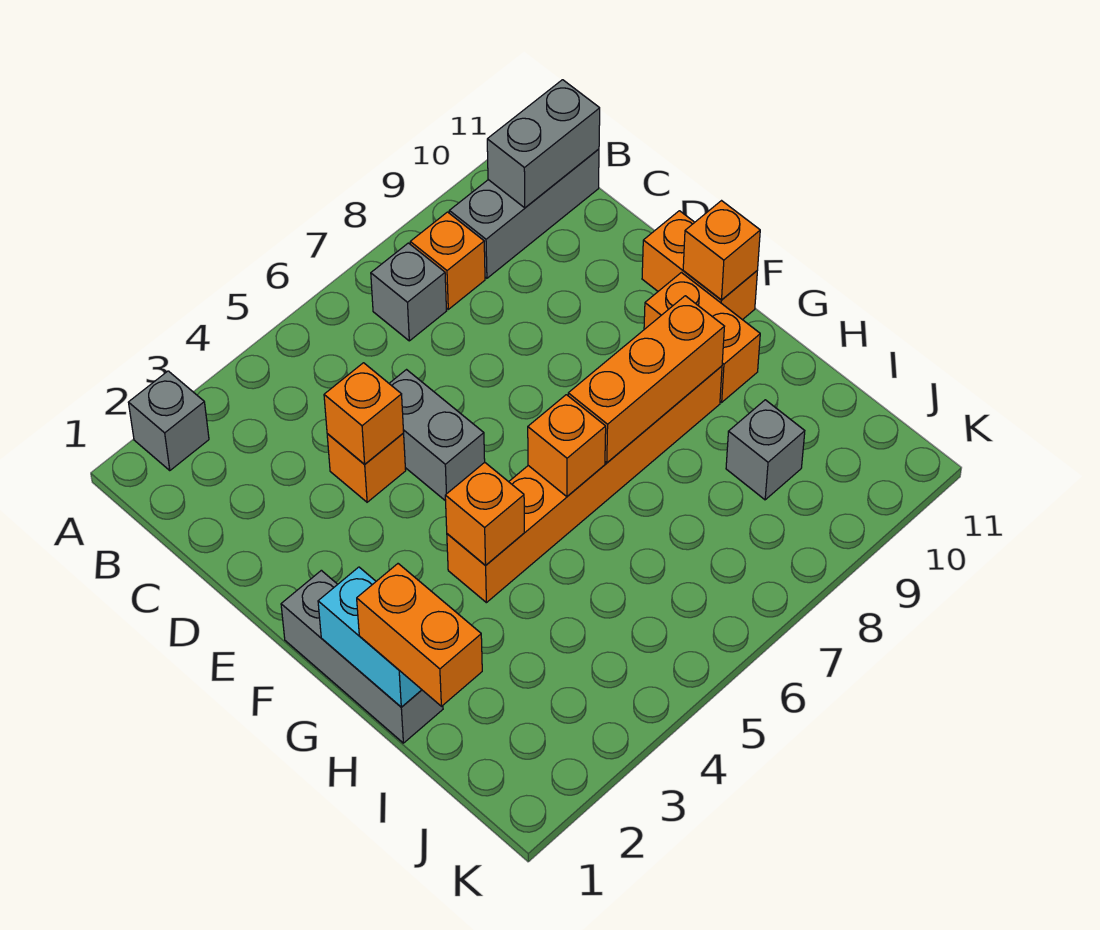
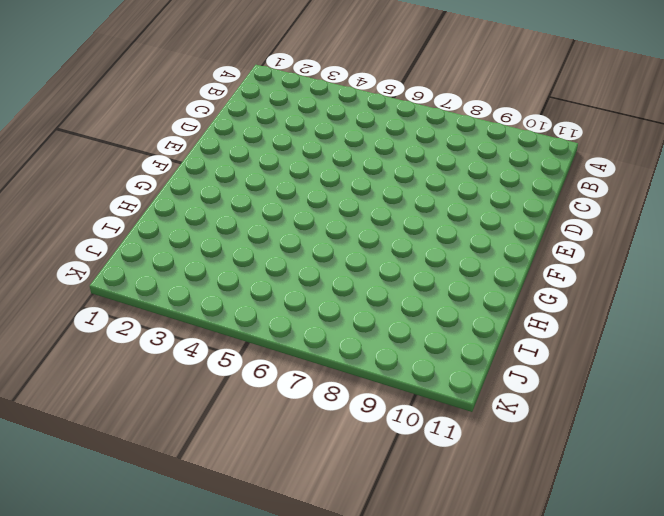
none -> grey 1x1 brick [128,371,209,470]
none -> grey 1x1 brick [371,243,446,341]
none -> orange 1x1 brick [410,212,485,309]

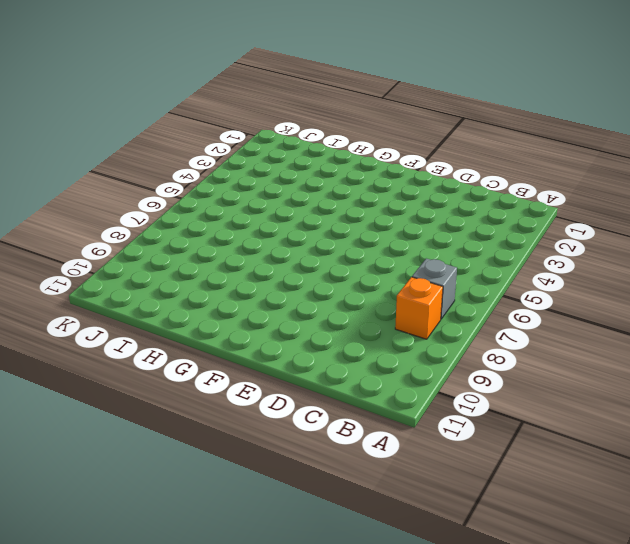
none -> grey 1x1 brick [128,371,209,470]
none -> grey 1x3 brick [449,149,599,278]
none -> orange 1x1 brick [327,433,406,502]

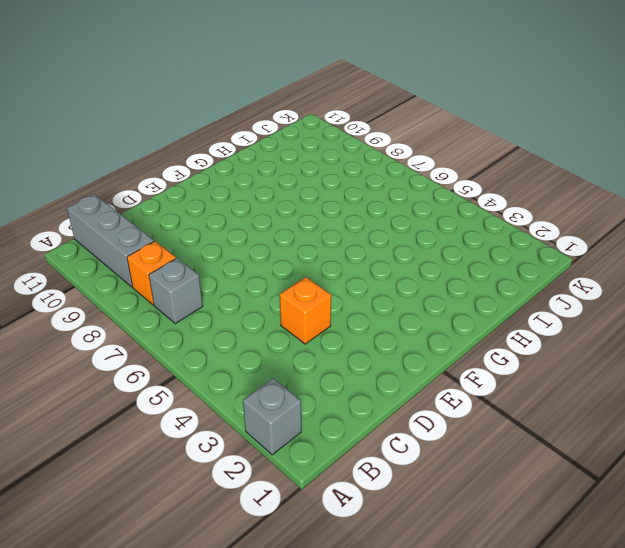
none -> grey 1x2 brick [389,370,485,501]
none -> orange 1x2 brick [642,211,757,320]
none -> grey 1x3 brick [281,570,443,743]

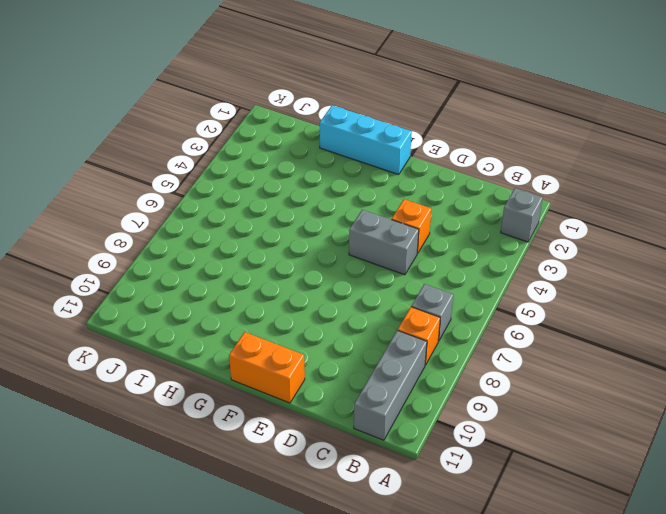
cyan 1x3 brick [320,105,412,174] -> grey 1x3 brick [281,570,443,743]
none -> orange 1x2 brick [644,273,760,402]
none -> orange 1x6 brick [447,366,722,603]
none -> grey 1x1 brick [726,400,805,500]

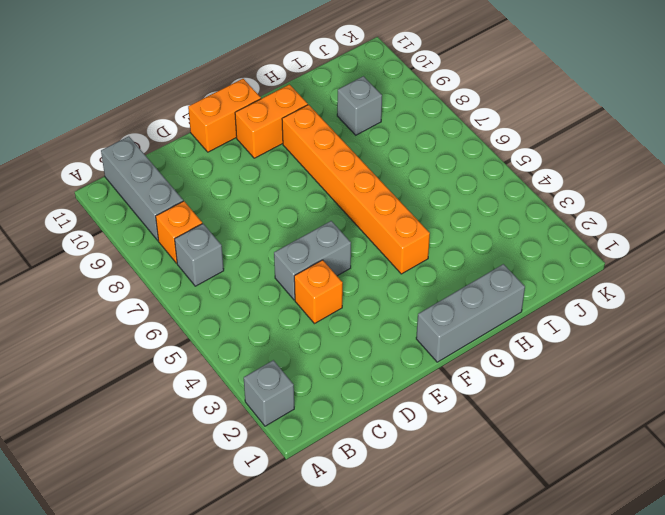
none -> grey 1x2 brick [487,80,600,208]
none -> orange 1x1 brick [324,363,404,464]
none -> orange 1x1 brick [683,201,760,300]

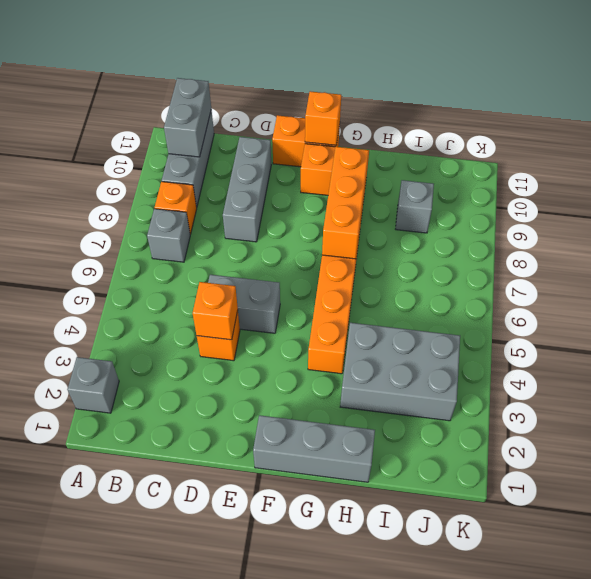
grey 1x3 brick [223,137,271,242] -> none
grey 2x3 brick [340,323,460,421] -> none
none -> cyan 1x2 brick [318,567,422,707]
none -> orange 1x1 brick [445,462,524,566]
none -> orange 1x1 brick [528,395,606,497]

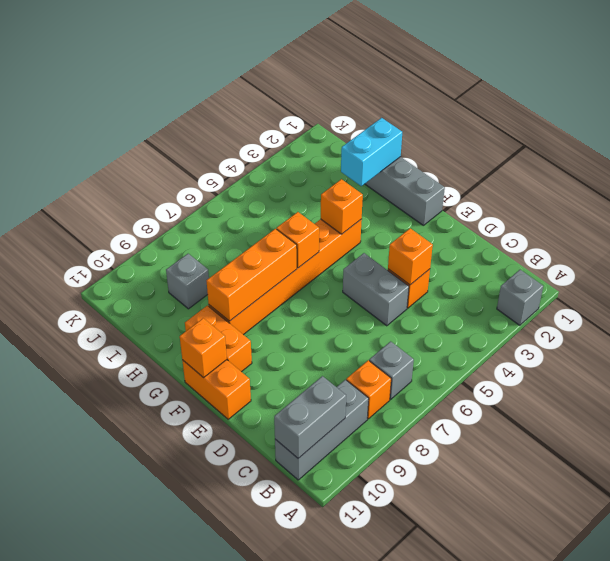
cyan 1x2 brick [341,118,402,186] -> cyan 1x2 brick turned to [318,567,422,707]
none -> orange 1x2 brick [357,564,482,706]

